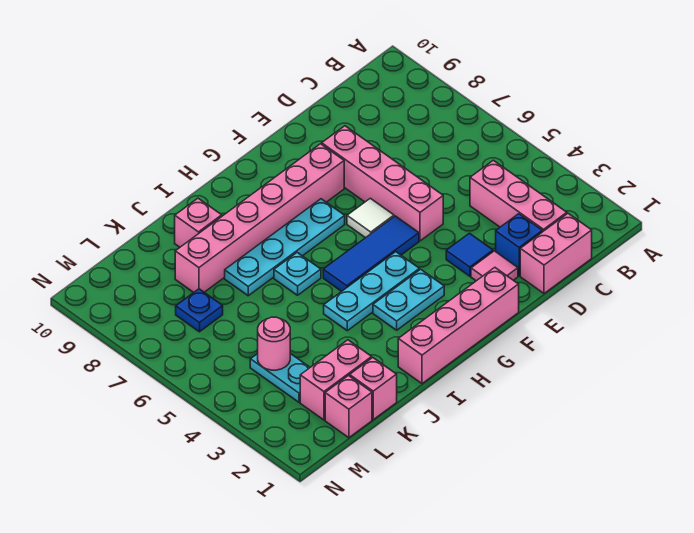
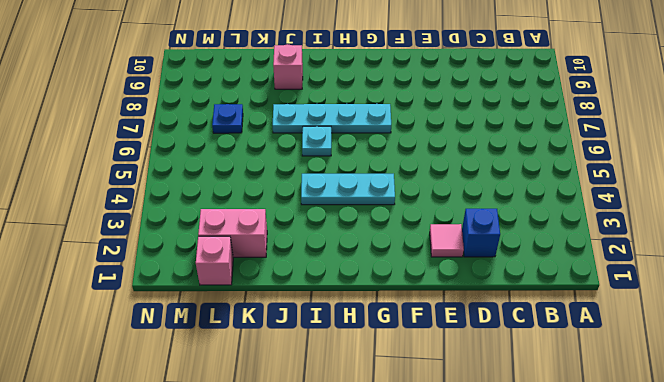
none -> pink 1x2 brick [520,214,592,293]
none -> pink 1x3 brick [470,160,567,232]
none -> blue 1x1 tile [446,233,493,276]

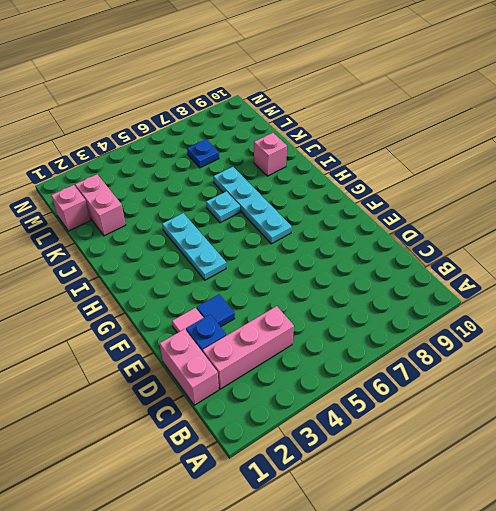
none -> pink 1x4 brick [322,126,443,241]
none -> pink 1x4 brick [398,268,519,384]
none -> blue 1x3 tile [323,216,419,291]

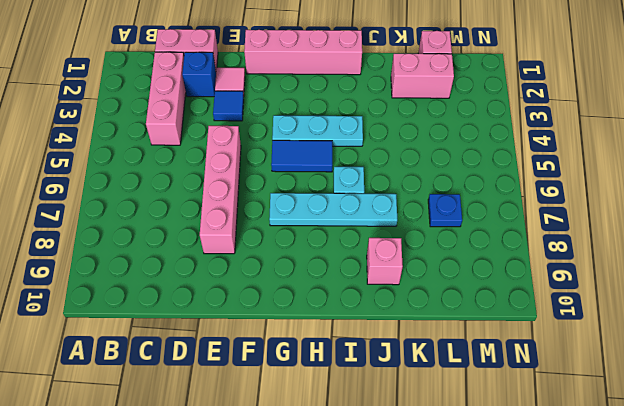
blue 1x2 tile [271,140,332,172] -> blue 1x3 tile [323,216,419,291]
none -> white 1x1 tile [347,198,394,238]
none -> pink 1x6 brick [175,144,344,292]
none -> cyan 1x2 plate [373,269,444,330]

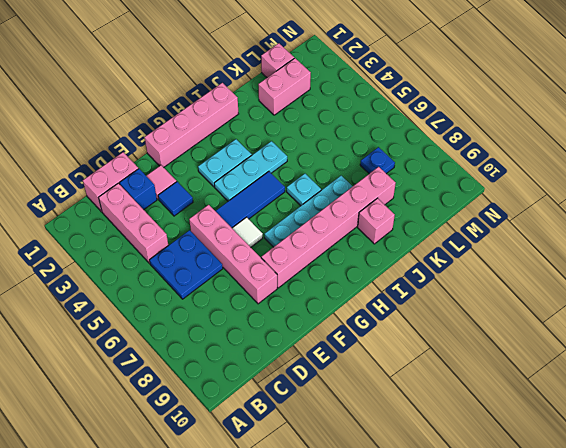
blue 2x2 plate [149,230,223,299] -> none
none -> pink 1x1 brick [350,358,397,420]
none -> cyan 1x2 plate [250,354,310,402]
none -> pink 1x1 round brick [258,317,290,370]

